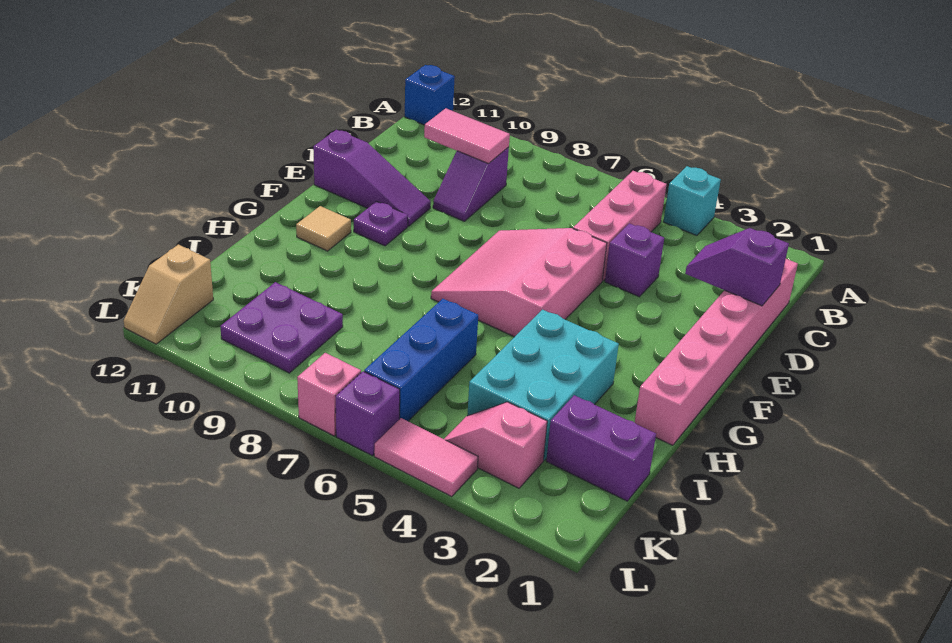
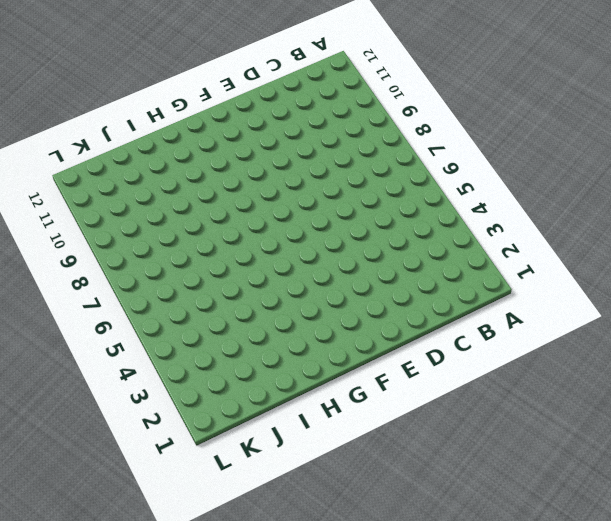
none -> cyan 1x1 brick [663,166,721,236]
none -> blue 1x1 brick [405,65,455,125]
none -> pink 1x3 brick [573,171,667,281]

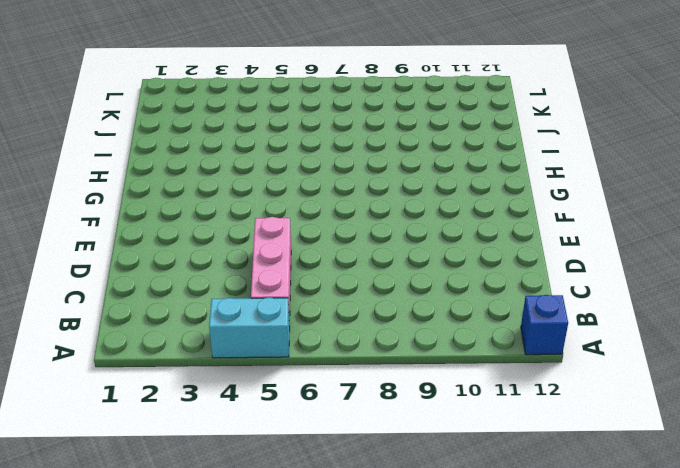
cyan 1x2 brick [209,298,290,358] -> cyan 1x1 brick [663,166,721,236]
none -> pink 1x6 brick [635,259,798,445]
none -> purple 1x2 slope [433,147,509,221]
none -> purple 1x1 brick [605,223,664,297]

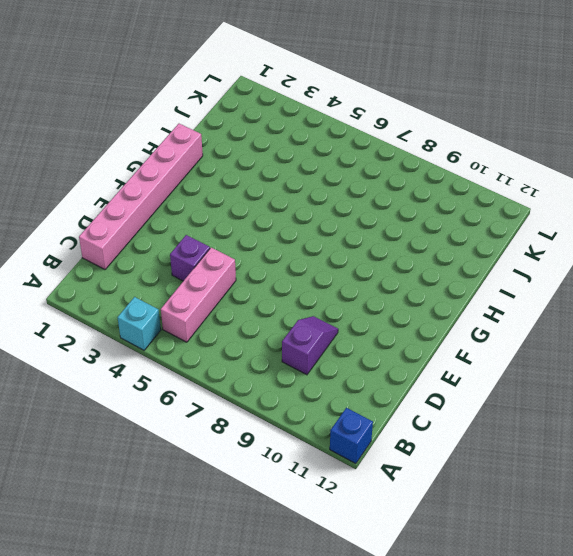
none -> pink 3x3 slope [431,228,607,337]
none -> purple 1x3 slope [313,130,431,226]
none -> purple 1x1 plate [354,201,408,246]

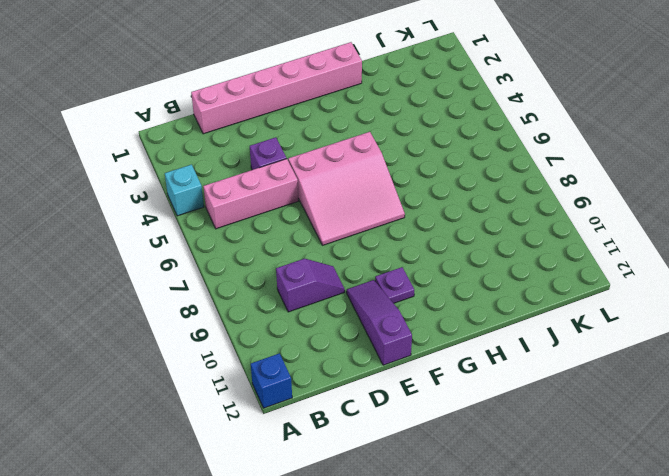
none -> tan 1x1 tile [296,206,351,251]
none -> cyan 2x3 brick [467,310,619,460]
none -> blue 1x3 brick [364,299,478,421]

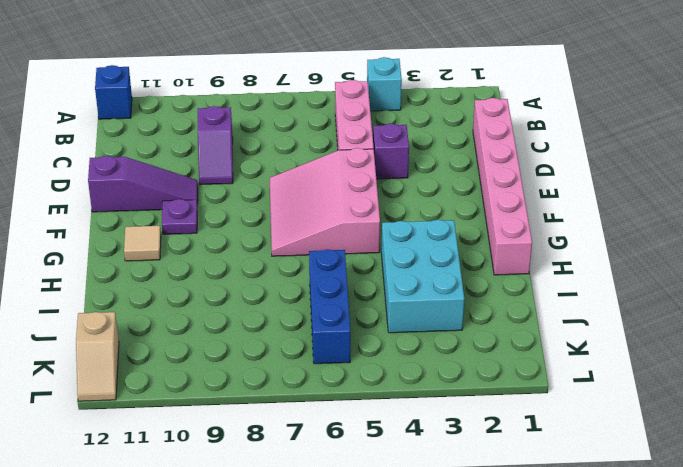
none -> purple 1x2 brick [546,395,656,501]
none -> purple 2x2 plate [220,282,343,373]
none -> pink 1x2 slope [444,402,547,488]

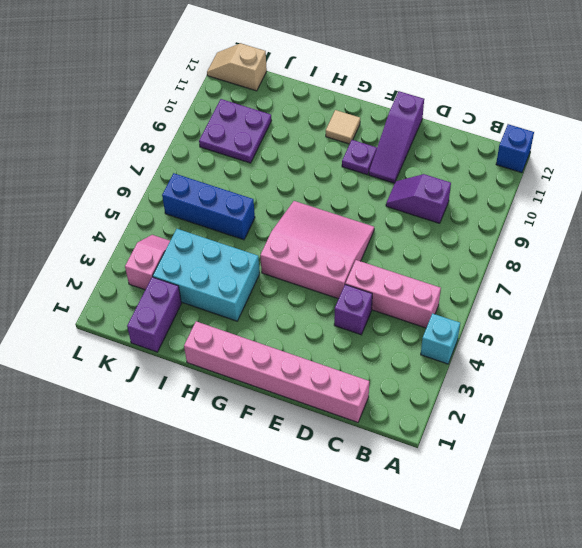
none -> pink 1x2 tile [374,418,478,497]
none -> purple 1x1 brick [336,371,400,456]
none -> pink 1x1 brick [297,353,361,436]

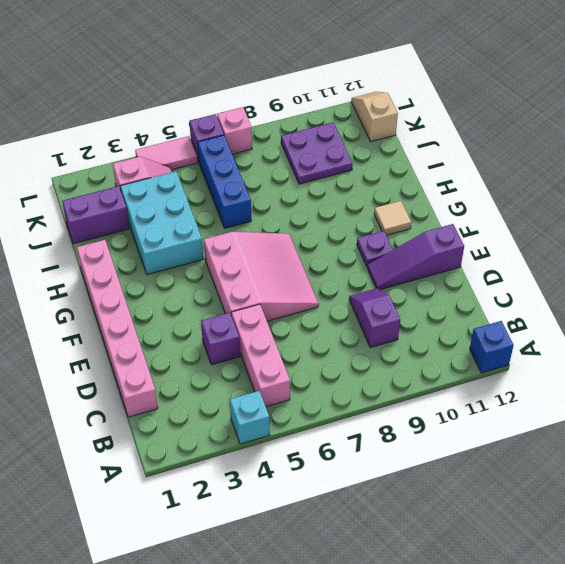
none -> pink 1x2 tile [424,108,510,164]
none -> purple 1x2 slope [685,228,789,306]

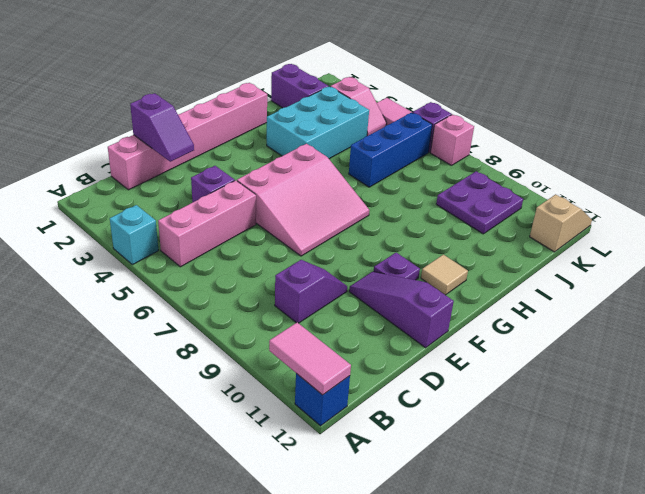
pink 1x2 tile [269,322,351,395] -> pink 1x2 tile moved to [424,108,510,164]

